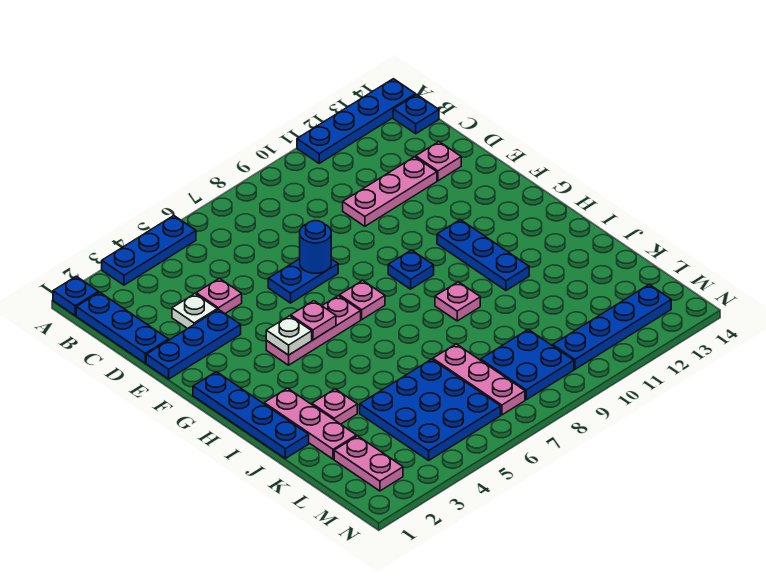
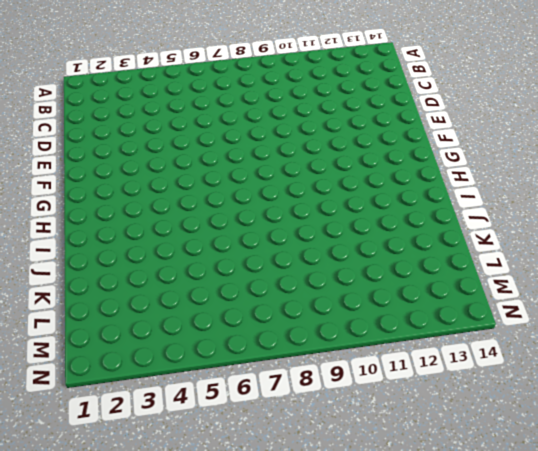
none -> blue 1x1 plate [53,276,98,315]
none -> blue 1x3 plate [102,216,196,285]
none -> blue 1x4 plate [297,79,416,163]

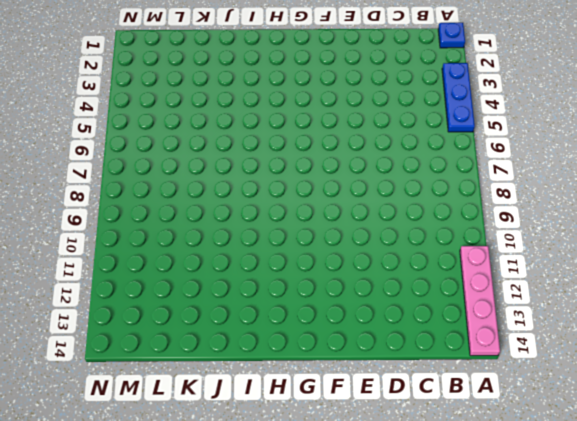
pink 1x4 plate [460,246,500,356] -> blue 1x4 plate [297,79,416,163]
none -> blue 1x3 plate [76,292,169,363]
none -> blue 1x1 plate [393,95,439,134]
none -> white 1x1 plate [172,294,217,329]

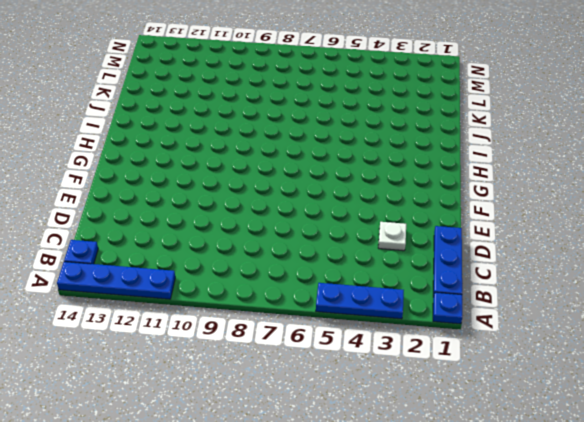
none -> pink 1x1 plate [196,278,242,313]
none -> pink 1x3 plate [343,157,437,226]
none -> pink 1x1 plate [416,142,461,181]

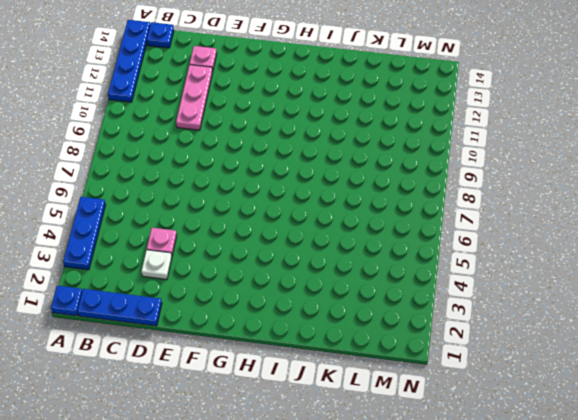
none -> blue 1x3 plate [146,309,241,379]
none -> blue 1x2 plate [268,259,338,303]
none -> blue 1x4 plate [193,372,309,458]

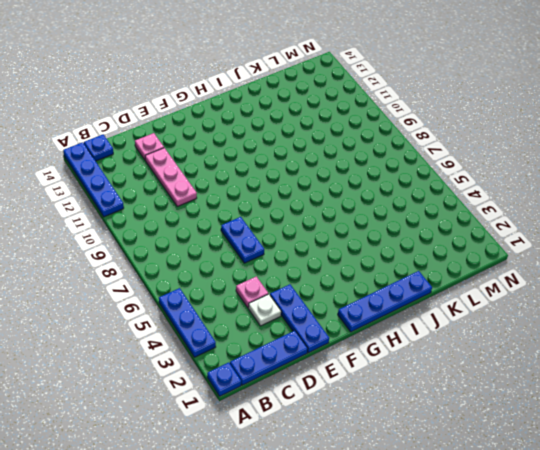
none -> pink 1x3 plate [266,296,361,365]
none -> pink 1x1 plate [339,280,385,319]
none -> blue 1x1 plate [388,250,434,289]

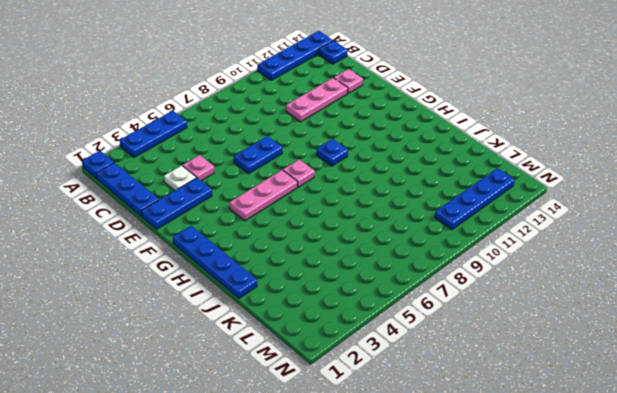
none -> blue 1x3 plate [437,220,529,290]
none -> pink 1x3 plate [264,388,356,459]
none -> pink 1x1 plate [435,282,480,321]

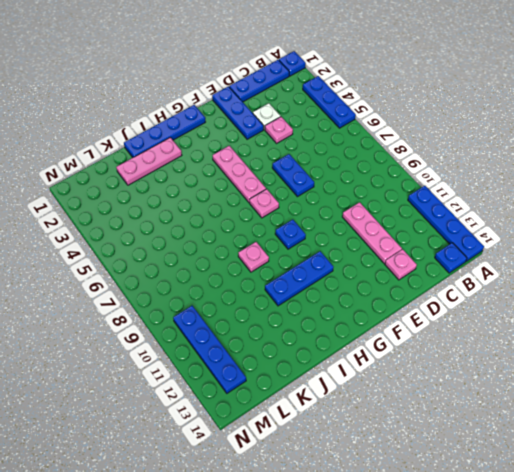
none -> pink 1x1 plate [312,389,357,424]
none -> blue 3x3 plate [360,359,501,460]
none -> pink 1x3 plate [433,344,525,415]

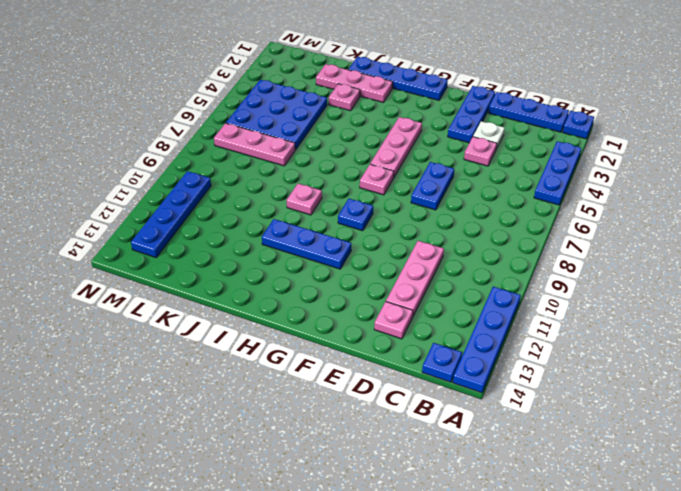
none -> pink 1x2 plate [334,436,403,491]
none -> blue 2x2 plate [481,329,574,400]
none -> blue 1x1 round brick [300,221,331,273]

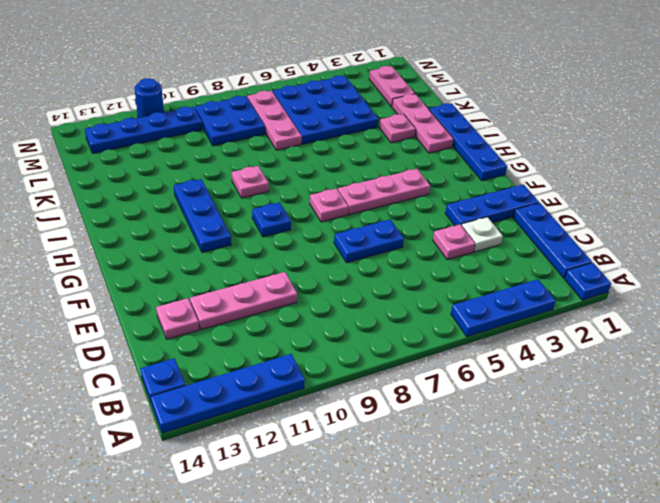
blue 1x1 round brick [134,78,164,118] -> blue 1x1 round brick moved to [300,221,331,273]
none -> white 1x1 plate [266,316,312,355]
none -> pink 1x1 plate [291,301,336,340]

